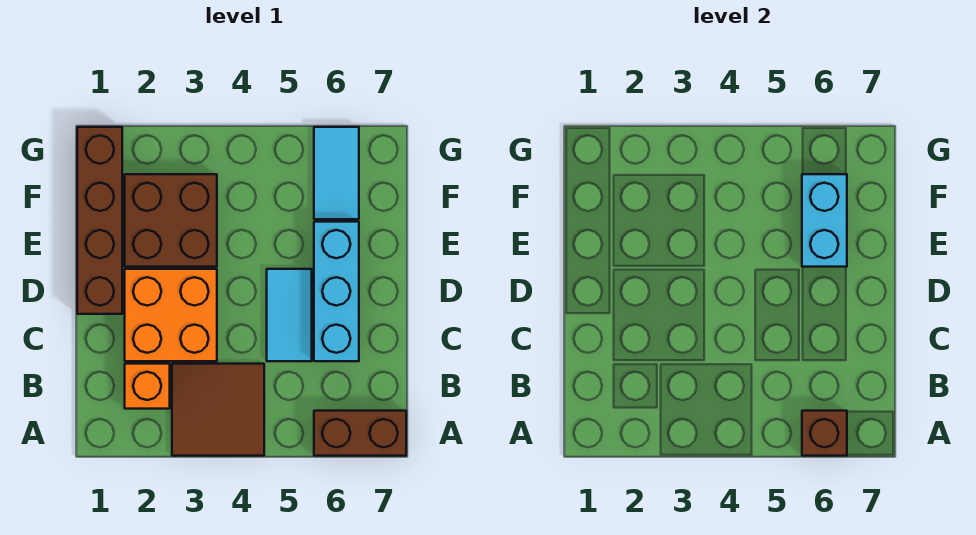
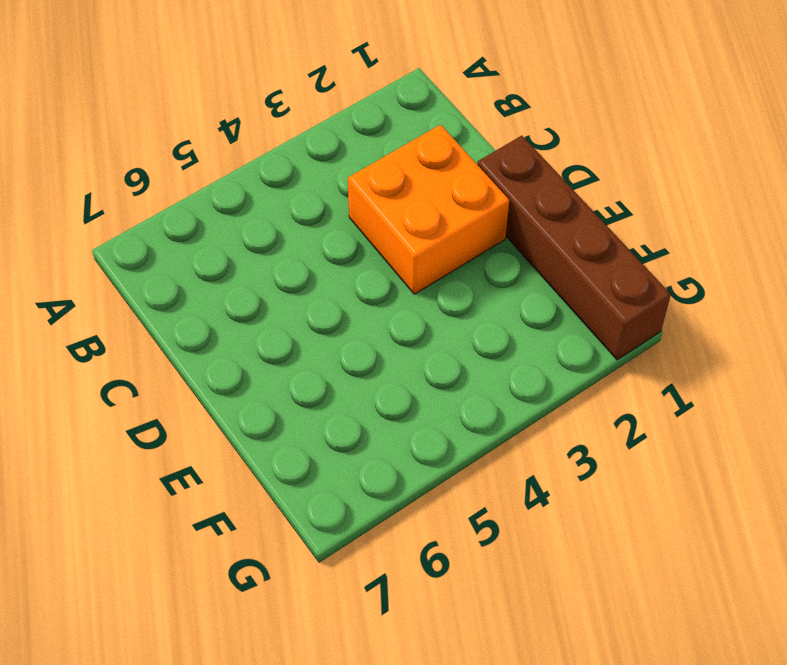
none -> brown 2x2 tile [172,364,264,456]
none -> brown 1x2 brick [314,411,406,456]

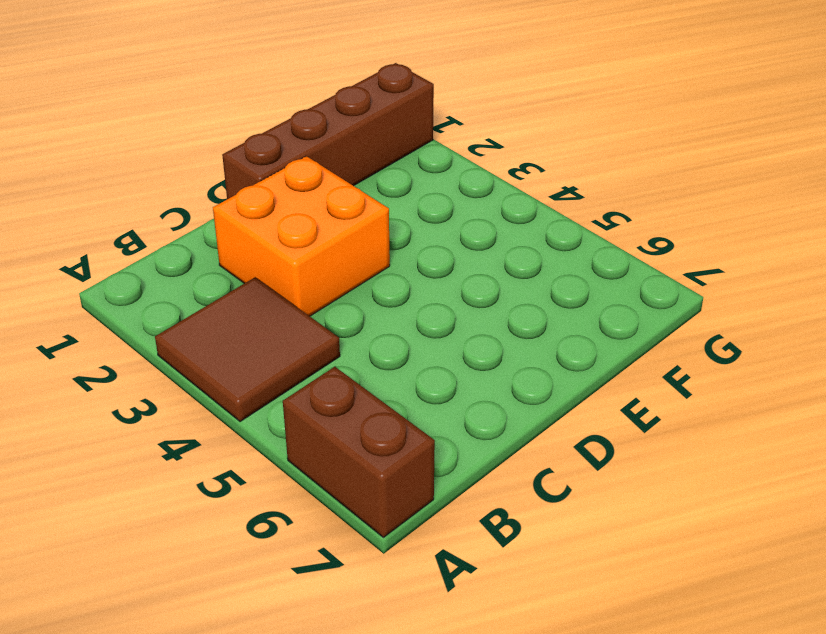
none -> orange 1x1 brick [125,364,170,409]
none -> cyan 1x2 tile [267,269,312,361]

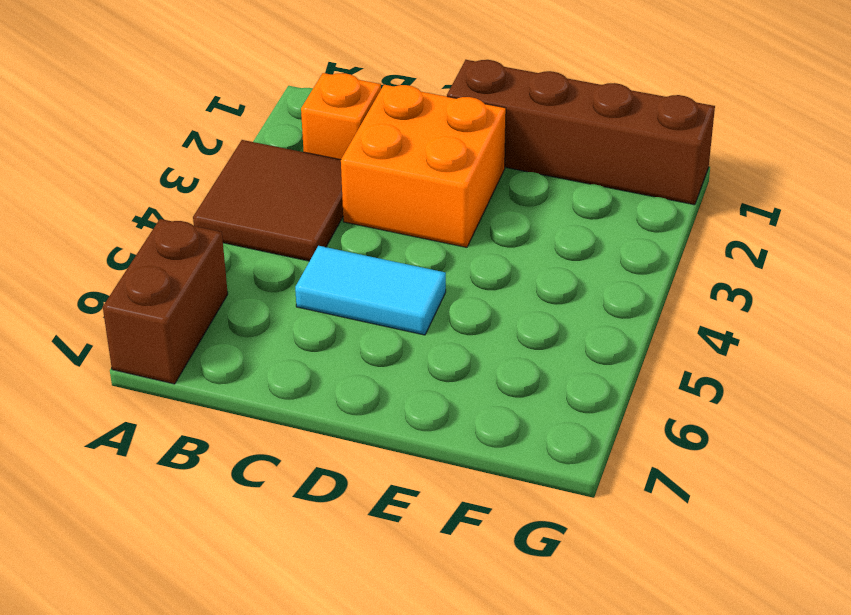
none -> cyan 1x3 brick [314,222,359,361]
none -> brown 2x2 brick [125,174,217,267]

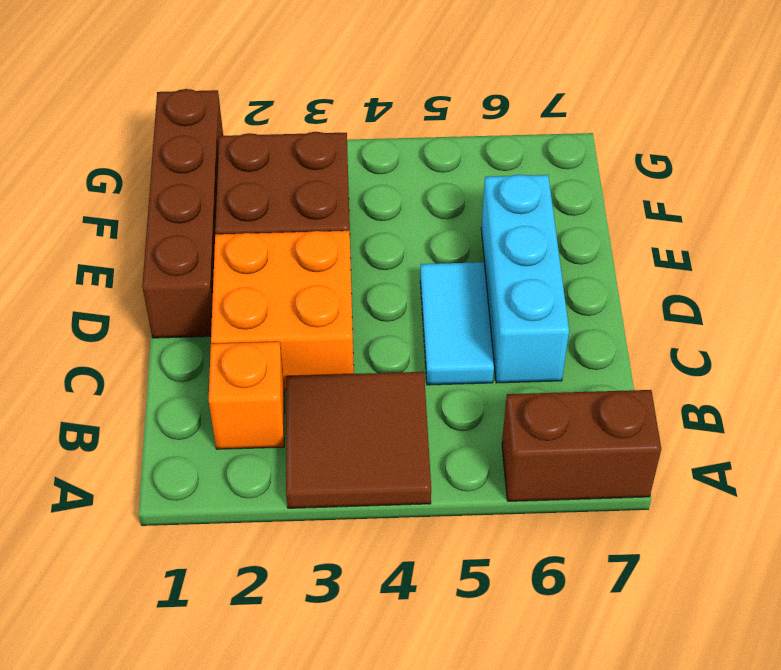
none -> cyan 1x2 tile [314,127,359,219]
none -> brown 1x1 brick [802,411,847,456]

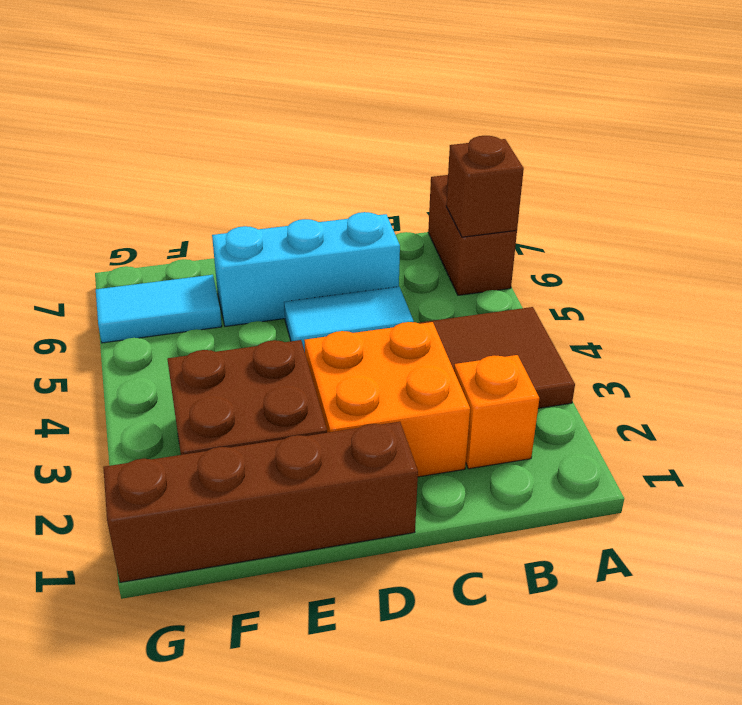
none -> cyan 1x2 brick [802,174,847,267]

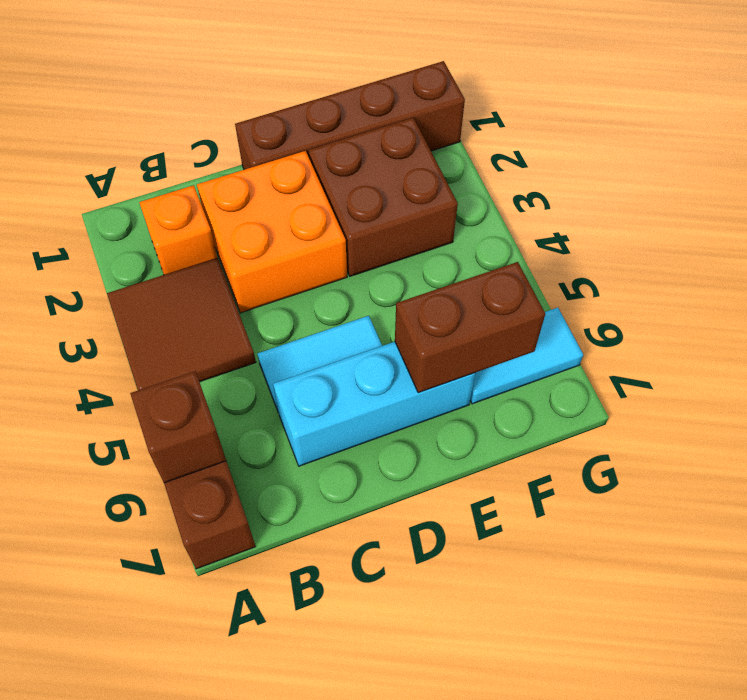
brown 1x2 brick [395,262,545,393] -> cyan 1x2 brick [802,174,847,267]

